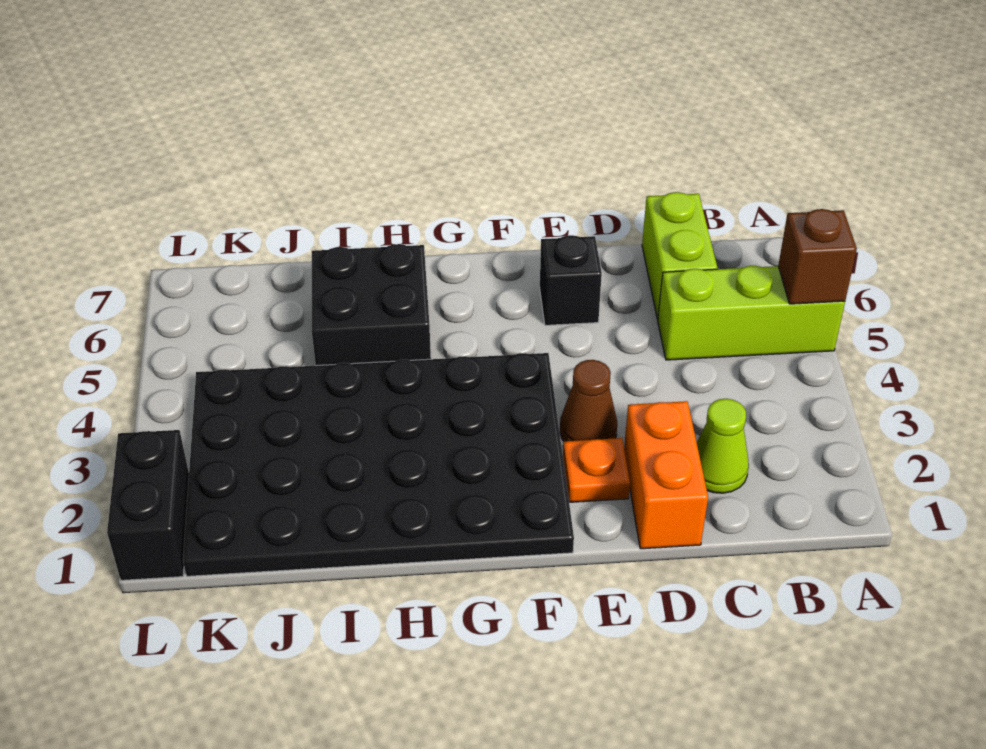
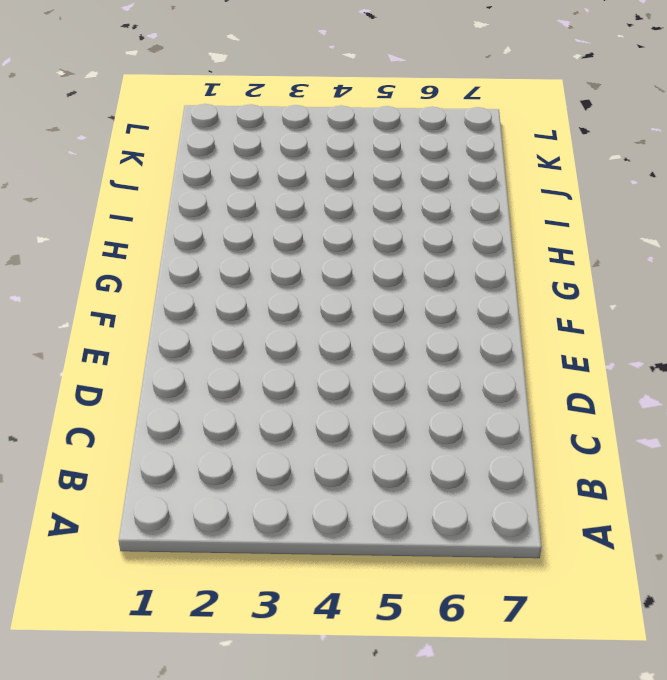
none -> lime 1x3 brick [658,266,845,360]
none -> lime 1x1 cone [697,399,749,493]

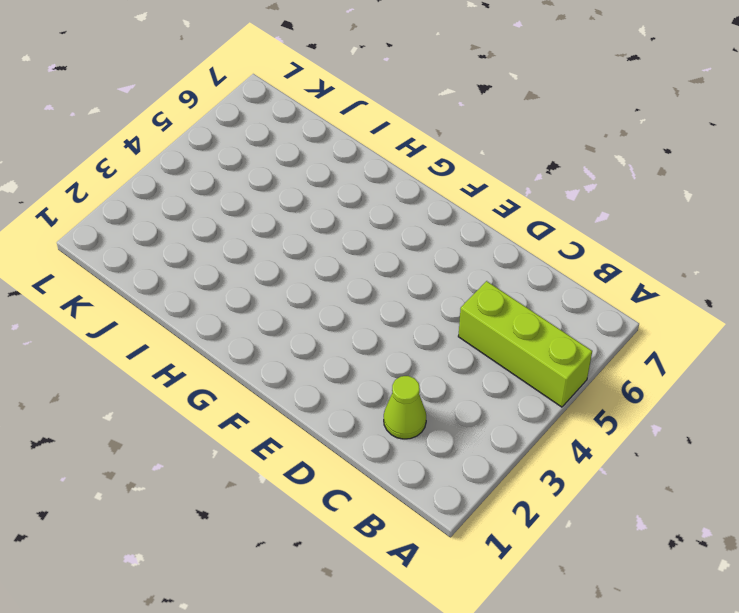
none -> lime 1x2 brick [642,192,717,319]
none -> orange 1x2 brick [624,401,708,549]

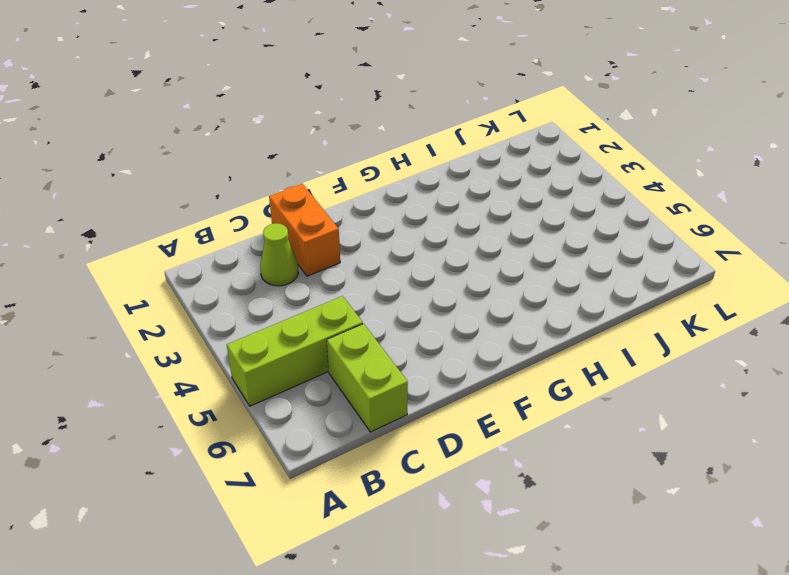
none -> orange 1x1 plate [563,438,630,502]
none -> brown 1x1 cone [560,360,617,441]

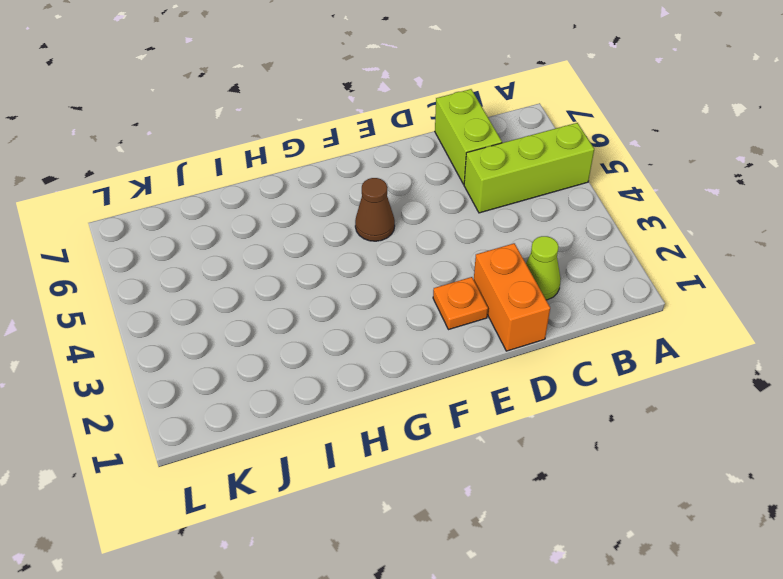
brown 1x1 cone [355,178,395,241] -> brown 1x1 cone moved to [560,360,617,441]
none -> black 1x1 brick [540,235,602,325]
none -> black 4x6 plate [183,353,574,576]

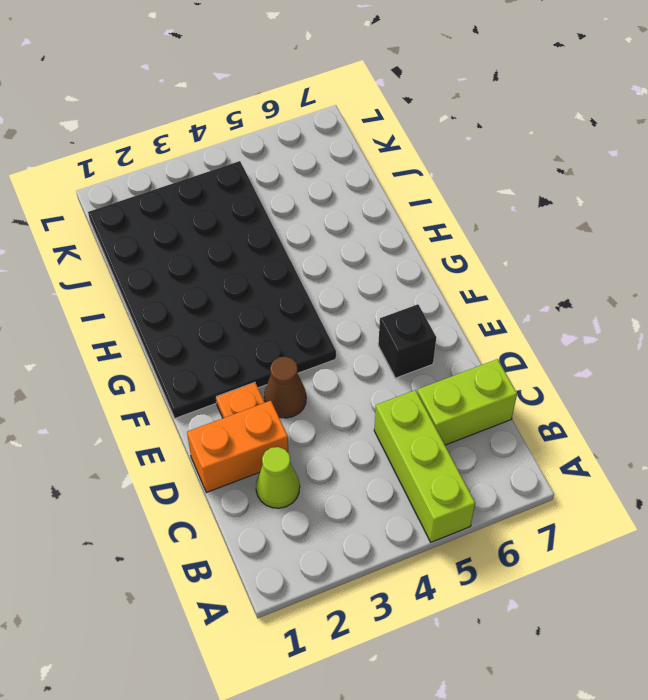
none -> black 2x2 brick [312,244,431,366]
none -> black 1x2 brick [107,430,189,580]

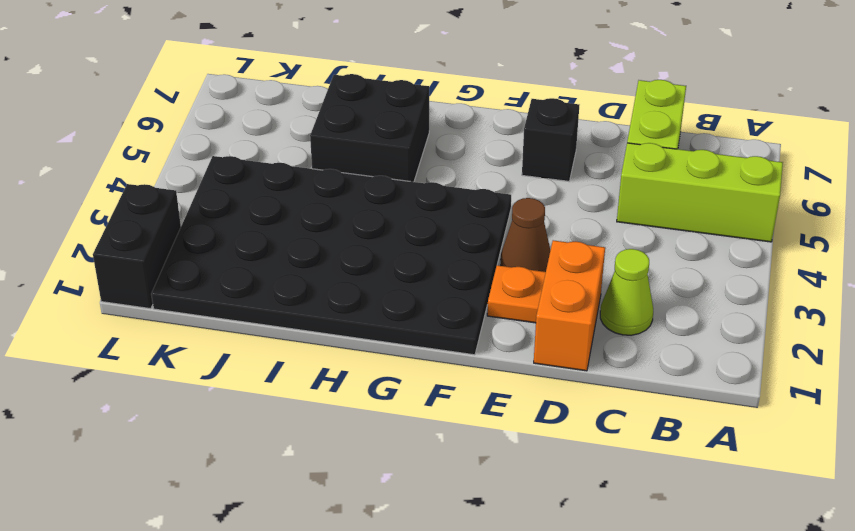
none -> brown 1x1 brick [778,209,857,304]

